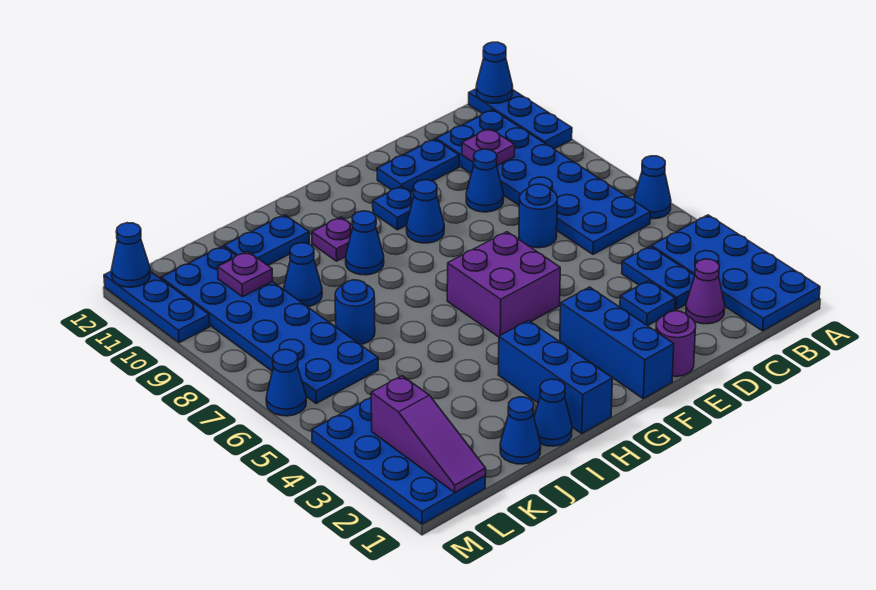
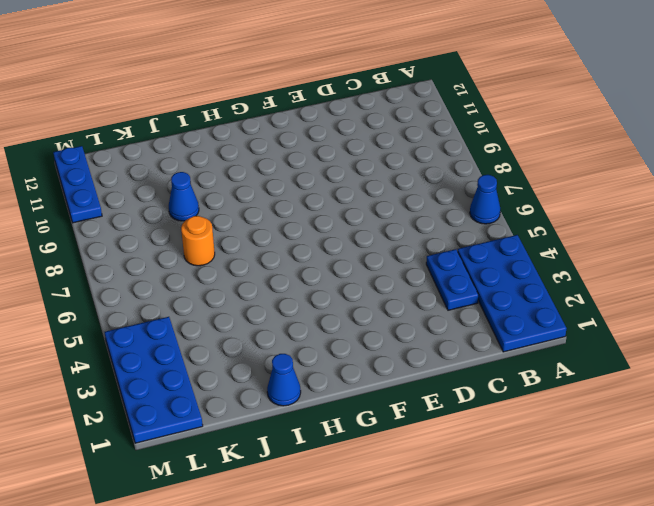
orange 1x1 round brick [181,216,215,266] -> blue 1x1 round brick [335,280,375,345]
none -> blue 1x3 plate [469,89,572,149]
none -> blue 2x6 plate [436,110,650,254]
none -> purple 1x1 cone [686,259,725,324]
none -> blue 1x1 plate [620,281,675,326]

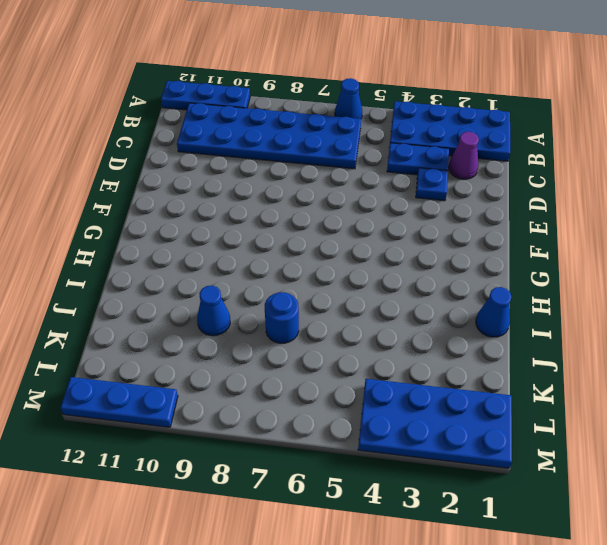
none -> blue 1x1 round brick [519,184,557,248]
none -> blue 1x1 cone [466,149,504,212]
none -> blue 1x2 plate [377,139,459,192]
none -> purple 1x1 round brick [656,311,696,377]

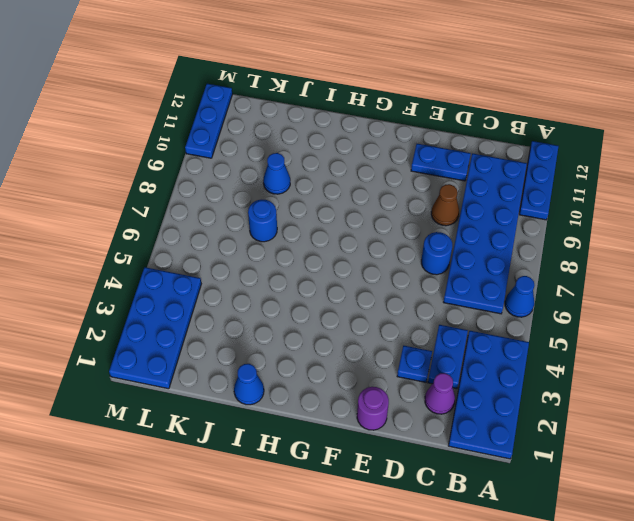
brown 1x1 cone [431,184,459,226] -> blue 1x1 cone [466,149,504,212]
none -> blue 1x3 brick [560,287,674,399]
none -> purple 2x2 brick [447,232,560,337]
none -> blue 1x1 cone [407,180,444,243]
none -> blue 1x1 plate [373,186,414,230]

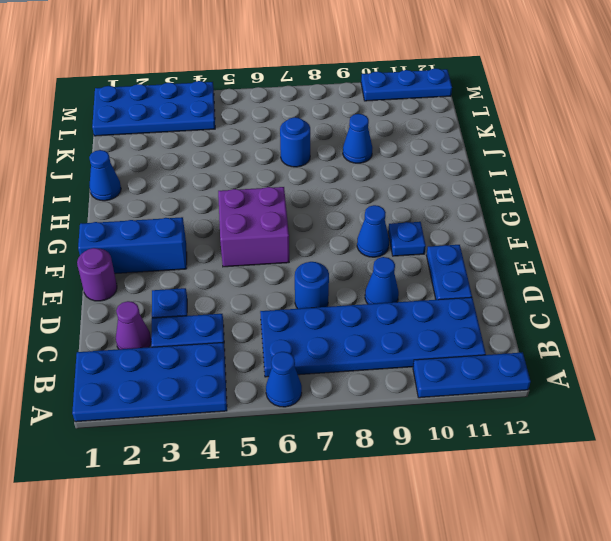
none -> blue 1x3 brick [498,320,612,433]
none -> blue 1x1 cone [346,211,384,275]
none -> purple 1x1 plate [312,217,353,261]
none -> blue 1x2 plate [224,215,309,265]

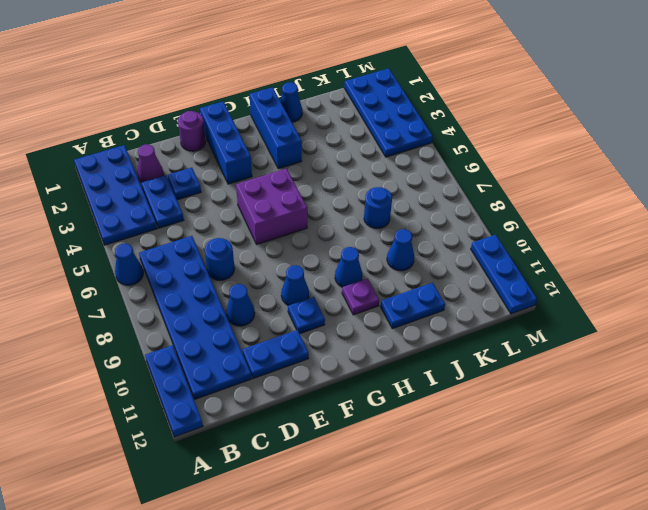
none -> blue 1x1 cone [500,397,541,464]
none -> blue 2x6 plate [161,246,378,404]
none -> blue 1x1 cone [266,350,306,416]
none -> blue 1x1 cone [476,42,513,103]

